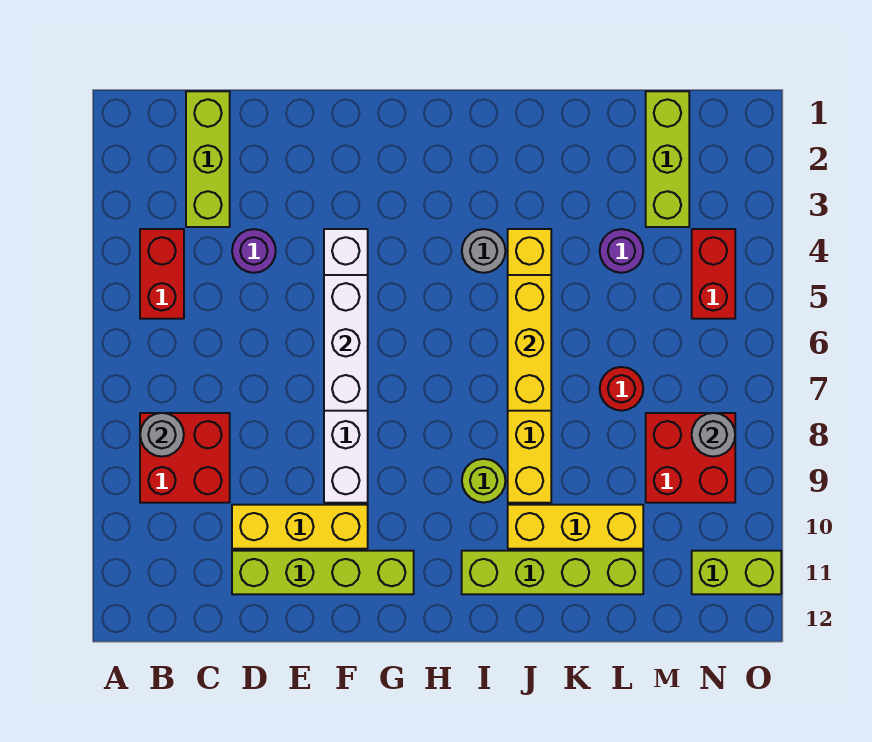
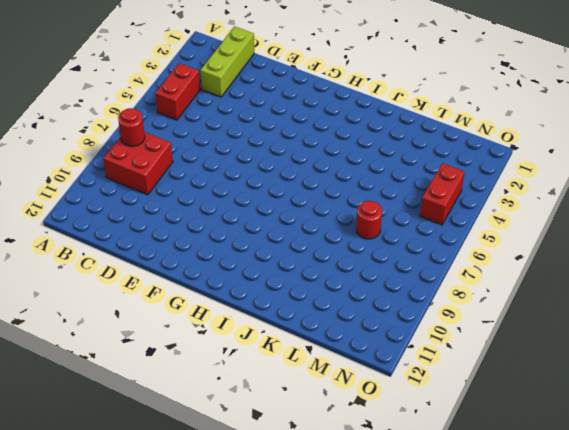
red 1x1 round brick [118,108,145,146] -> grey 1x1 round brick [140,413,184,457]
none -> purple 1x1 round brick [232,229,276,273]
none -> yellow 1x3 brick [232,505,368,549]
none -> lime 1x4 brick [232,551,414,594]

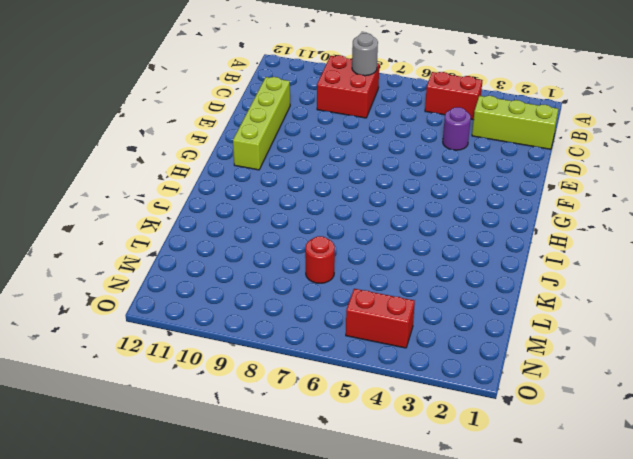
none -> yellow 1x3 brick [232,505,368,549]
none -> white 1x6 brick [324,229,368,503]
none -> grey 1x1 round brick [462,229,505,273]

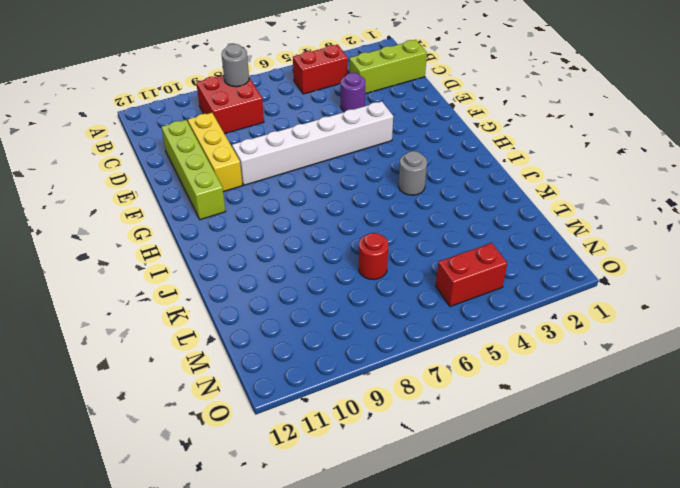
none -> lime 1x1 round brick [462,459,505,503]
none -> lime 1x4 brick [462,551,643,594]
none -> yellow 1x6 brick [508,229,551,503]

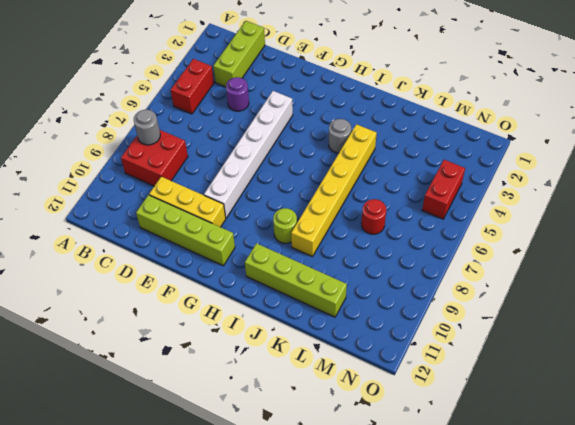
none -> yellow 1x3 brick [508,505,643,549]
none -> purple 1x1 round brick [600,229,643,273]
none -> lime 1x3 brick [646,91,689,227]

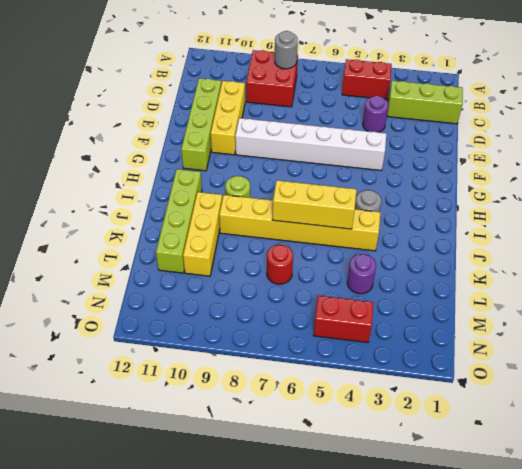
none -> lime 1x3 brick [646,91,689,227]
none -> red 2x2 brick [646,413,735,503]
none -> lime 1x2 brick [692,551,781,594]

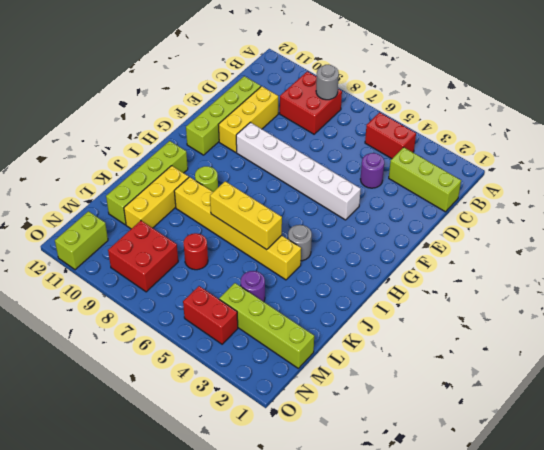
lime 1x4 brick [219,283,314,368] -> lime 1x3 brick [646,91,689,227]
none -> white 1x3 brick [324,275,368,411]
none -> grey 1x1 round brick [692,413,735,457]

